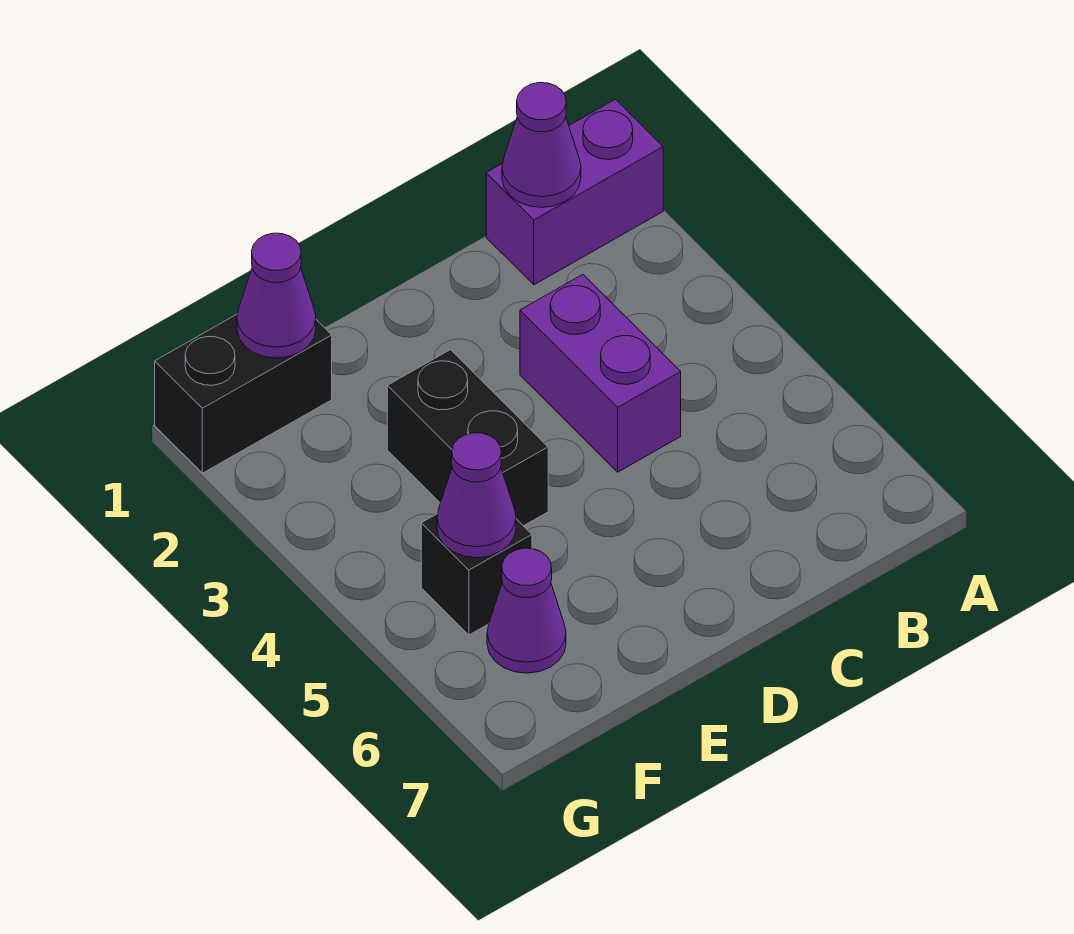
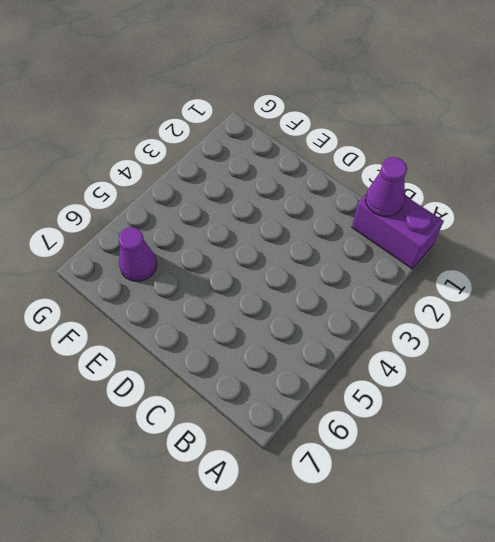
none -> purple 1x2 brick [520,275,681,472]
none -> black 1x2 brick [387,350,548,526]

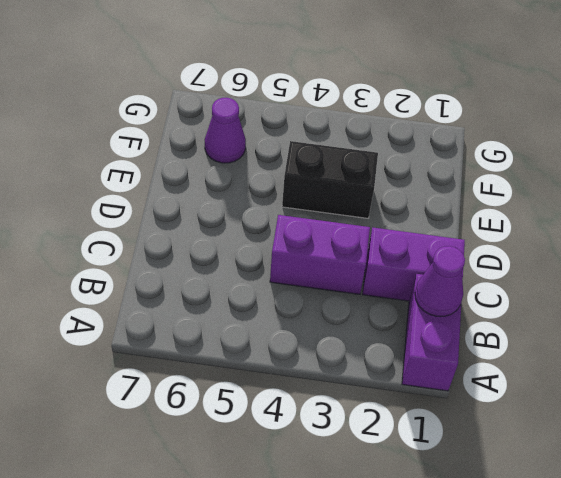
purple 1x2 brick [362,228,465,301] -> none
none -> black 1x2 brick [155,314,332,473]
none -> black 1x1 brick [421,514,532,635]

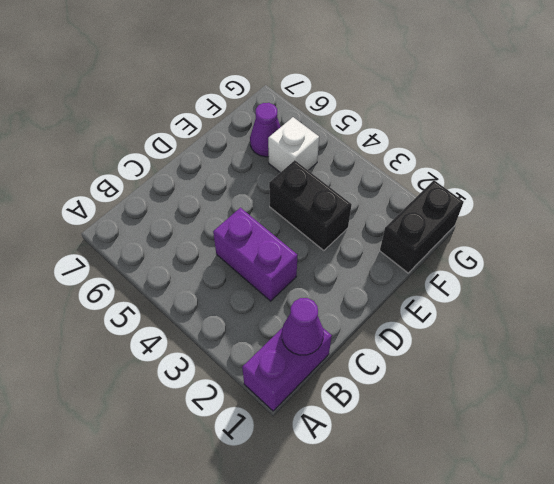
white 1x1 brick [268,117,319,173] -> black 1x1 brick [421,514,532,635]
none -> purple 1x1 cone [237,233,316,358]
none -> purple 1x1 cone [437,433,516,558]

